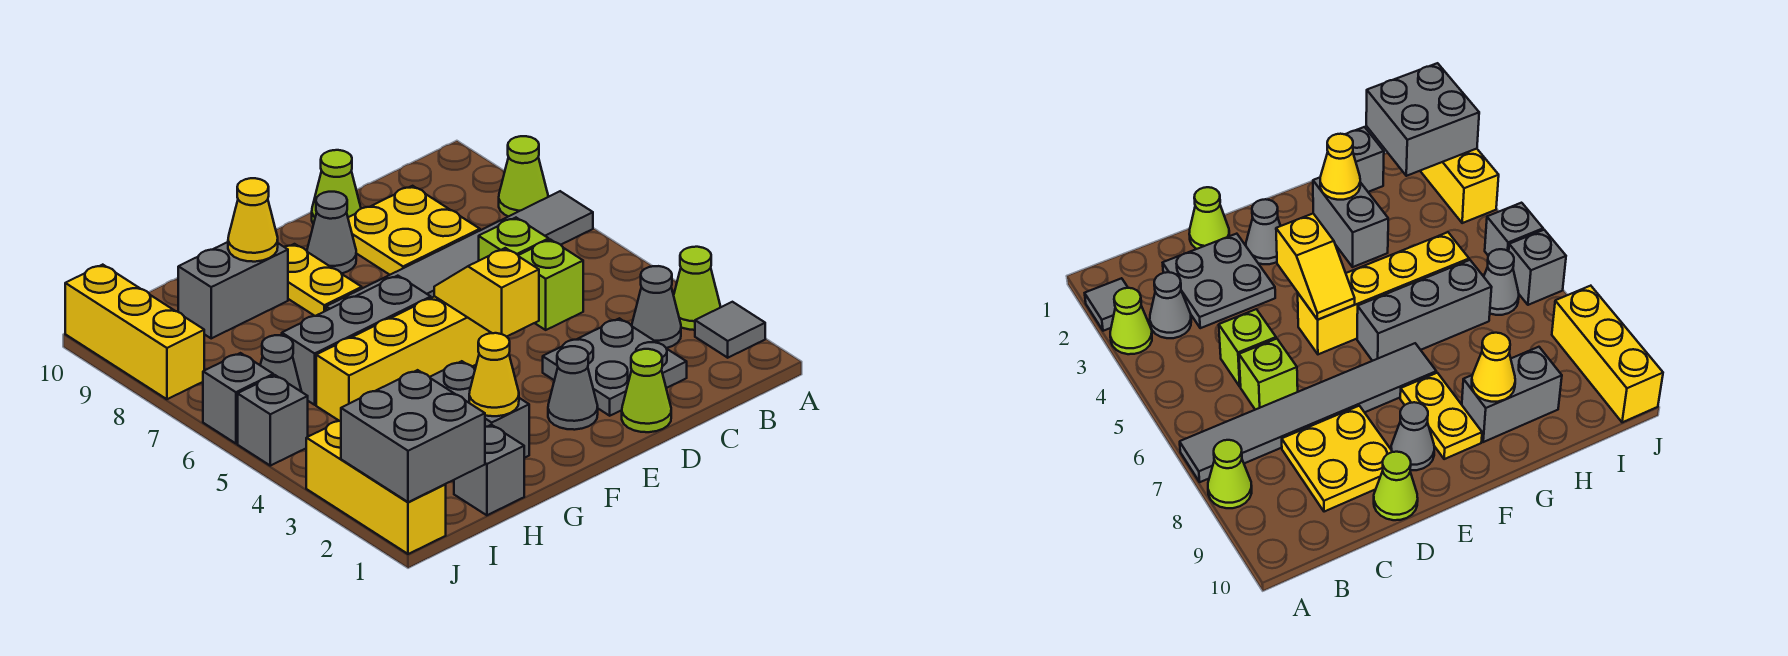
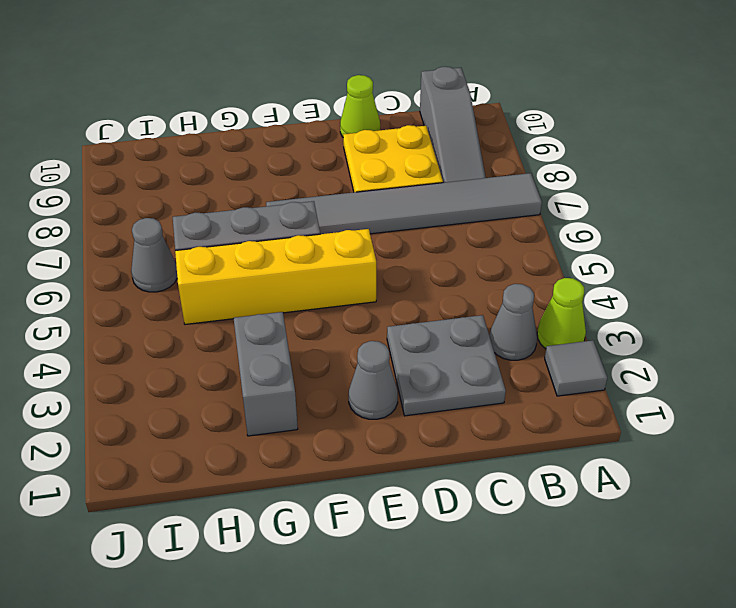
grey 1x3 slope [420,67,486,183] -> none
none -> lime 1x1 cone [499,136,548,217]
none -> lime 1x1 brick [518,240,583,330]
none -> lime 1x1 brick [479,218,549,261]

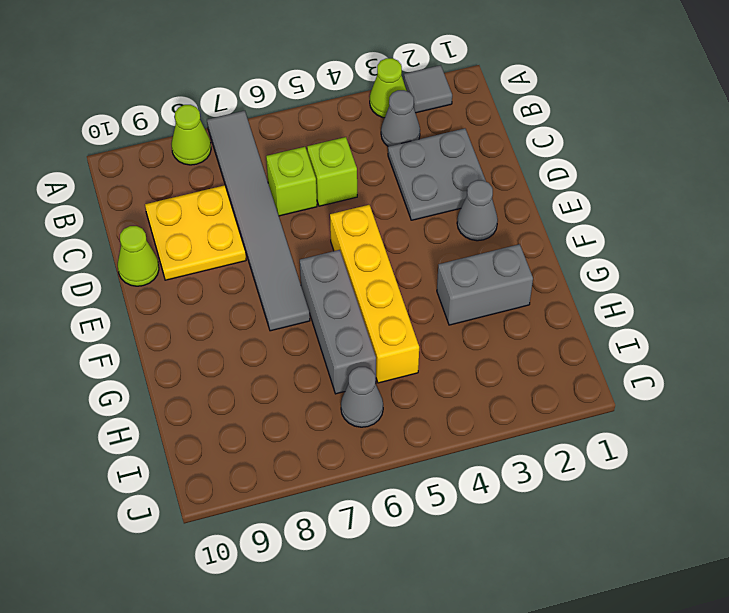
none -> lime 1x1 cone [622,349,671,432]
none -> grey 1x1 cone [307,192,356,274]
none -> yellow 1x2 plate [285,244,362,316]

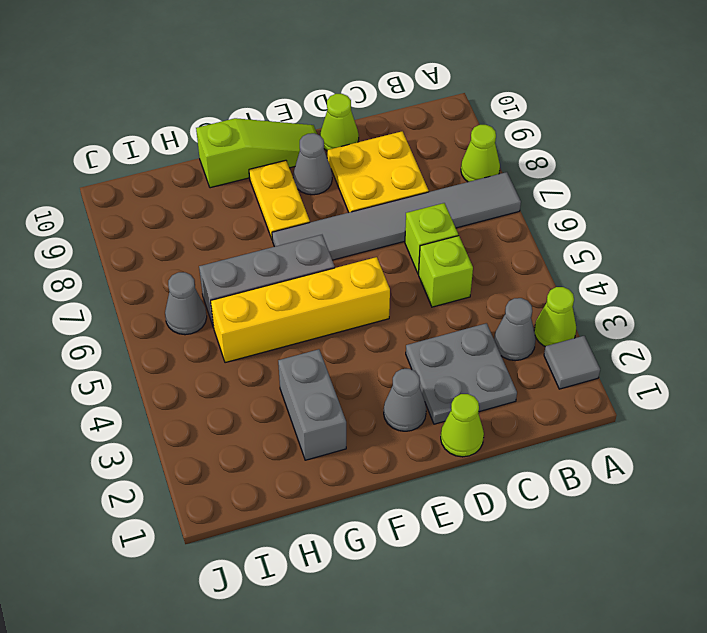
lime 1x3 slope [196,118,317,188] -> none
none -> grey 1x2 brick [178,242,288,338]
none -> grey 1x1 brick [454,425,524,515]
none -> yellow 1x3 brick [306,421,446,554]

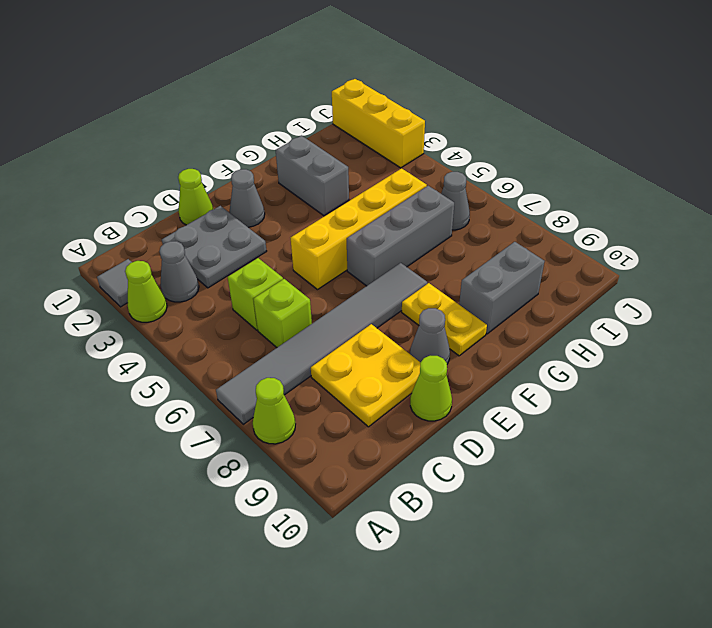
none -> grey 1x1 brick [454,425,524,515]
none -> grey 1x1 brick [238,375,308,466]
none -> grey 1x1 brick [203,353,273,443]

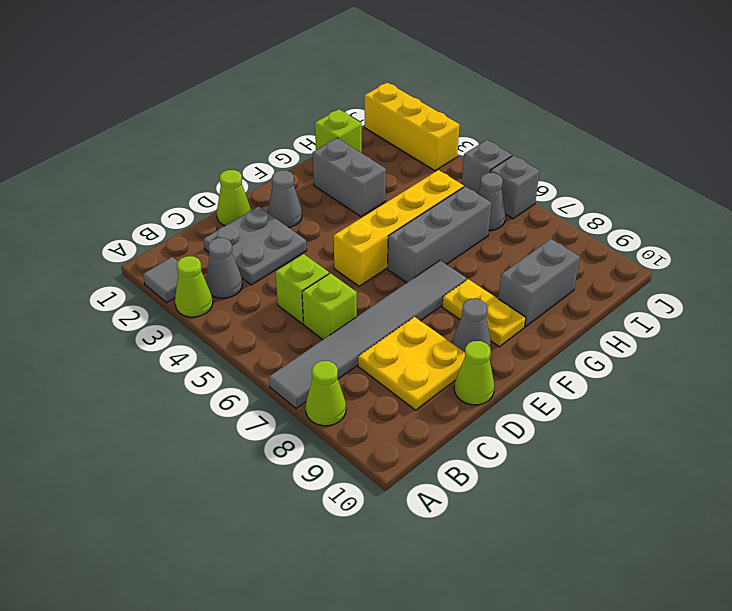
lime 1x1 brick [315,109,362,153] -> grey 1x1 brick [454,425,524,515]
none -> yellow 1x3 brick [65,265,204,399]
none -> yellow 1x2 slope [434,248,539,337]
none -> yellow 1x1 cone [469,333,519,416]

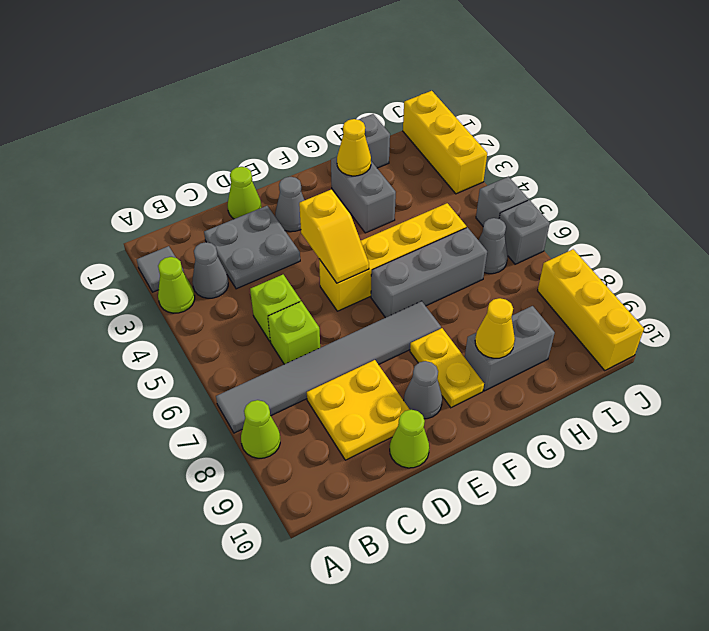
none -> grey 2x2 brick [341,370,485,502]

